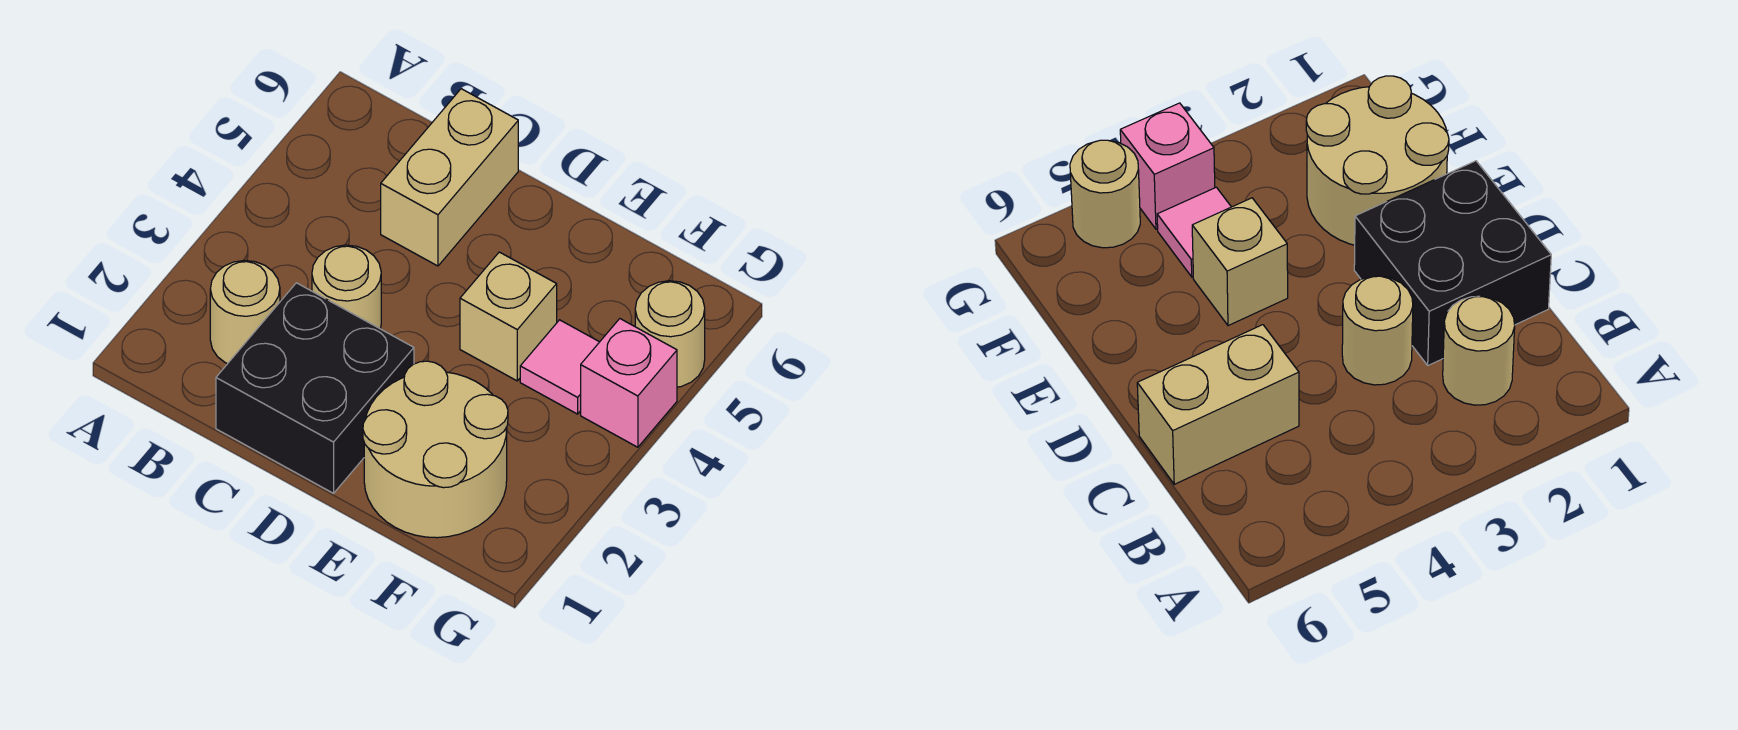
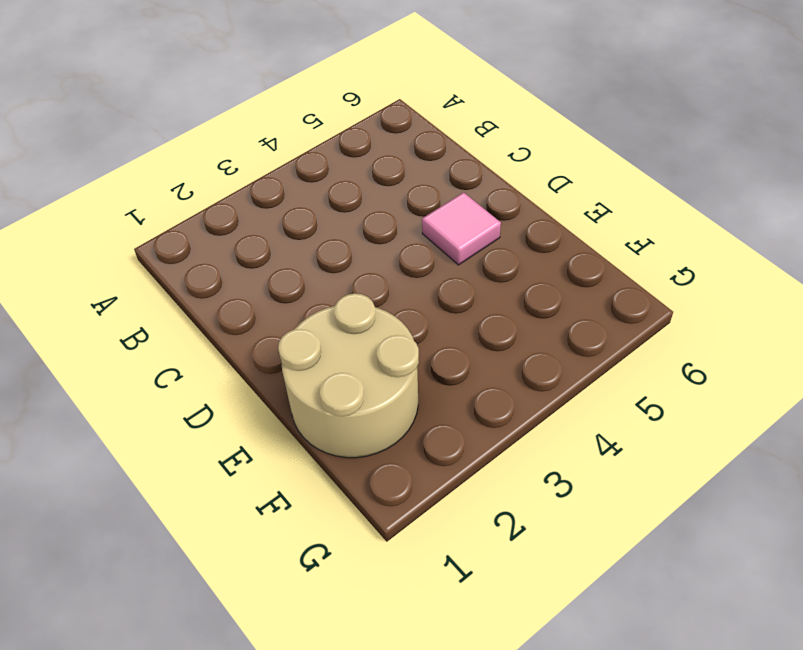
pink 1x1 tile [422,192,501,265] -> pink 1x1 tile moved to [520,320,599,414]
none -> tan 1x1 round brick [210,260,280,364]
none -> black 2x2 brick [216,283,414,493]

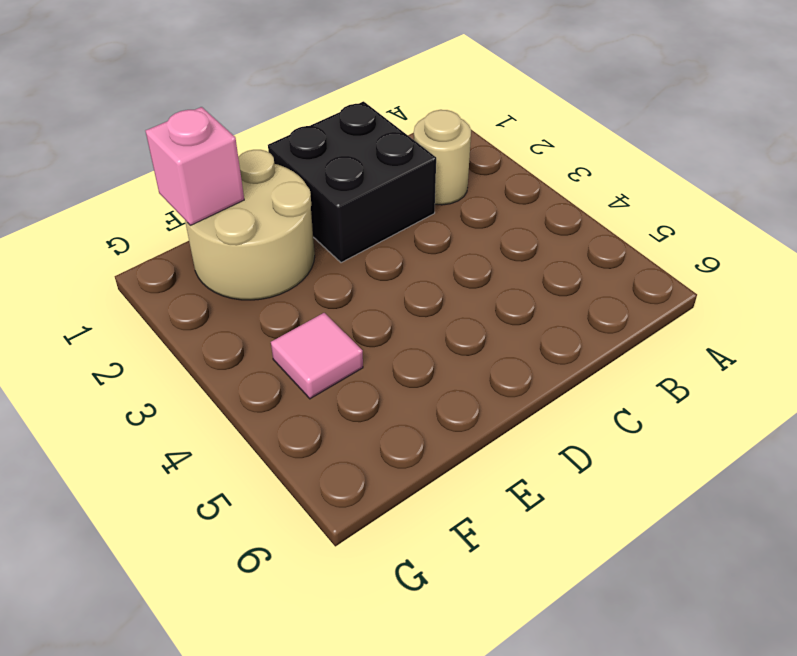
pink 1x1 brick [146,107,244,226] -> pink 1x1 brick moved to [581,319,677,447]
none -> tan 1x1 round brick [312,245,381,329]
none -> tan 1x2 brick [381,89,518,266]

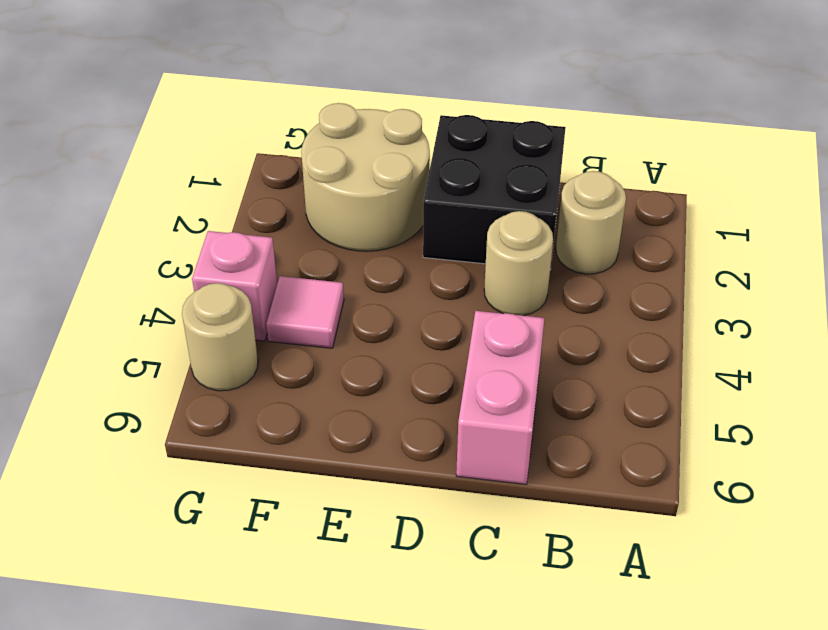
pink 1x2 brick [456,311,544,484] -> tan 1x2 brick [381,89,518,266]
none -> tan 1x1 brick [460,252,557,381]

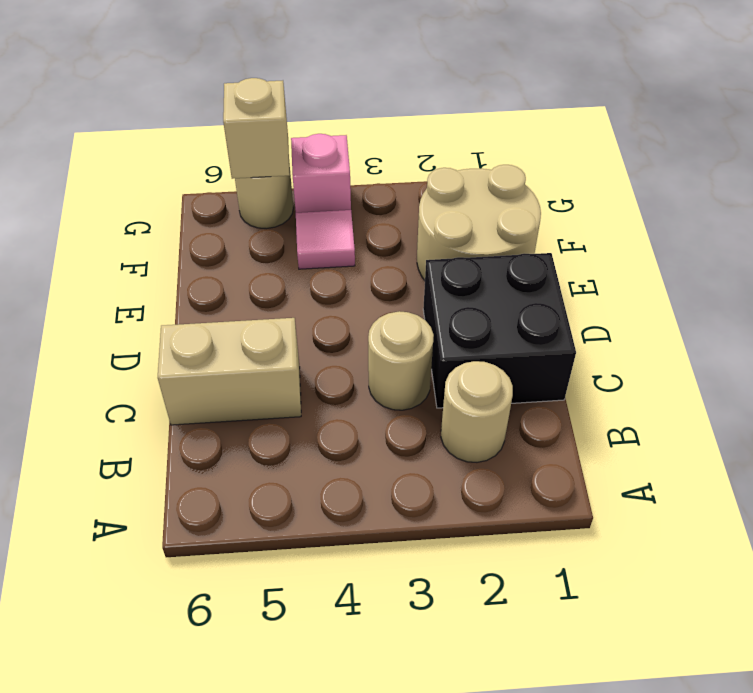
tan 1x1 brick [223,78,290,179] -> tan 1x1 brick moved to [460,252,557,381]

